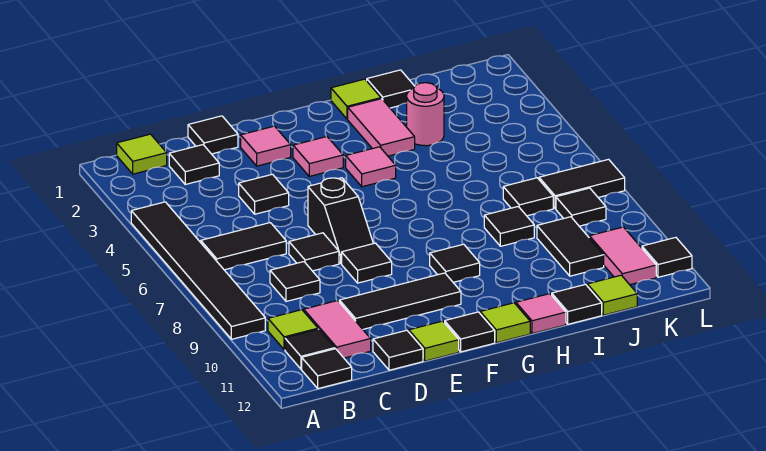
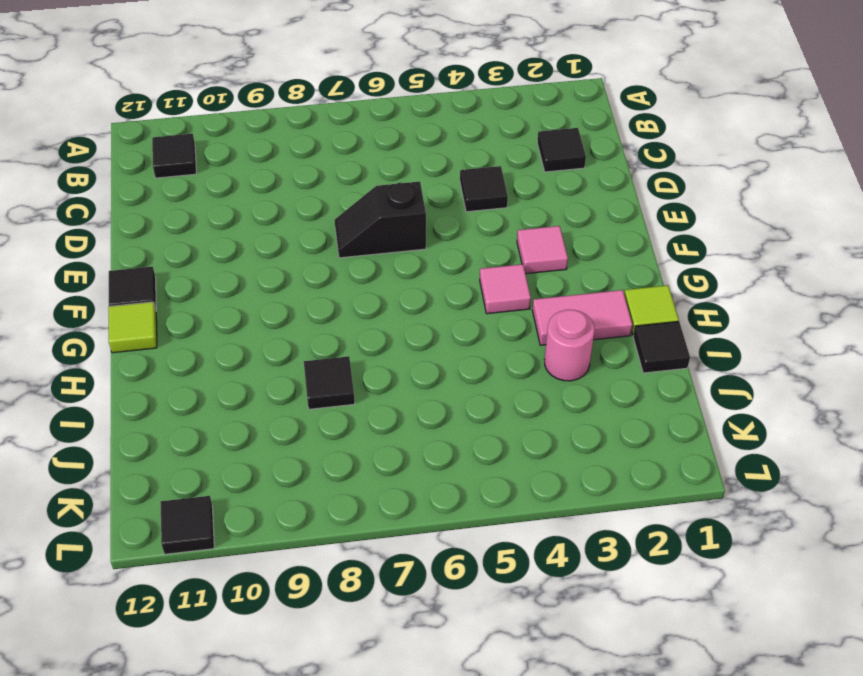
none -> black 1x6 tile [131,202,265,339]
none -> lime 1x1 tile [117,134,167,174]
none -> black 1x2 tile [201,223,286,270]
none -> lime 1x1 tile [268,310,318,350]

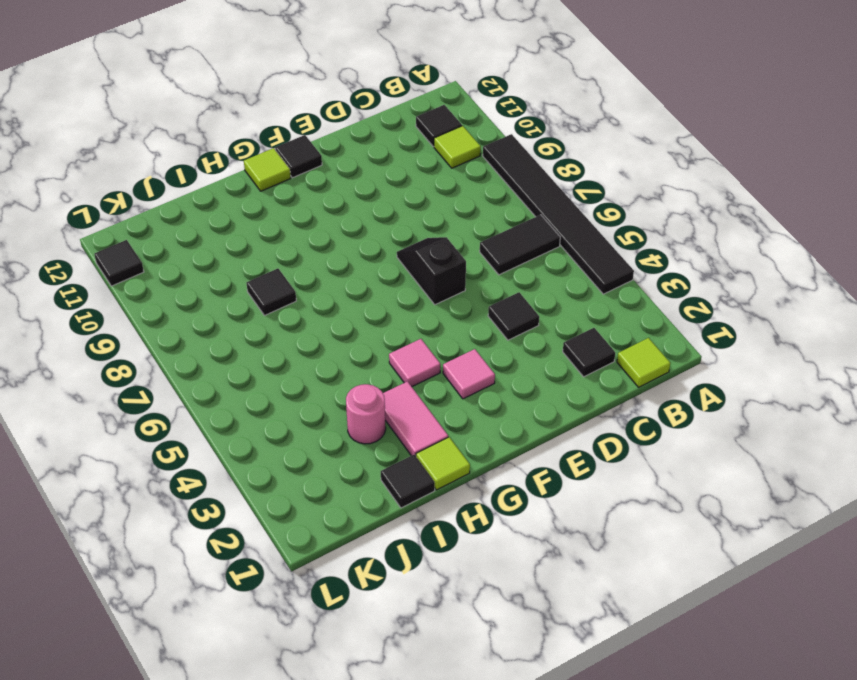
none -> black 1x1 tile [302,349,352,389]
none -> black 1x1 tile [270,262,320,301]
none -> pink 1x2 tile [304,301,371,358]
none -> black 1x1 tile [188,116,238,154]

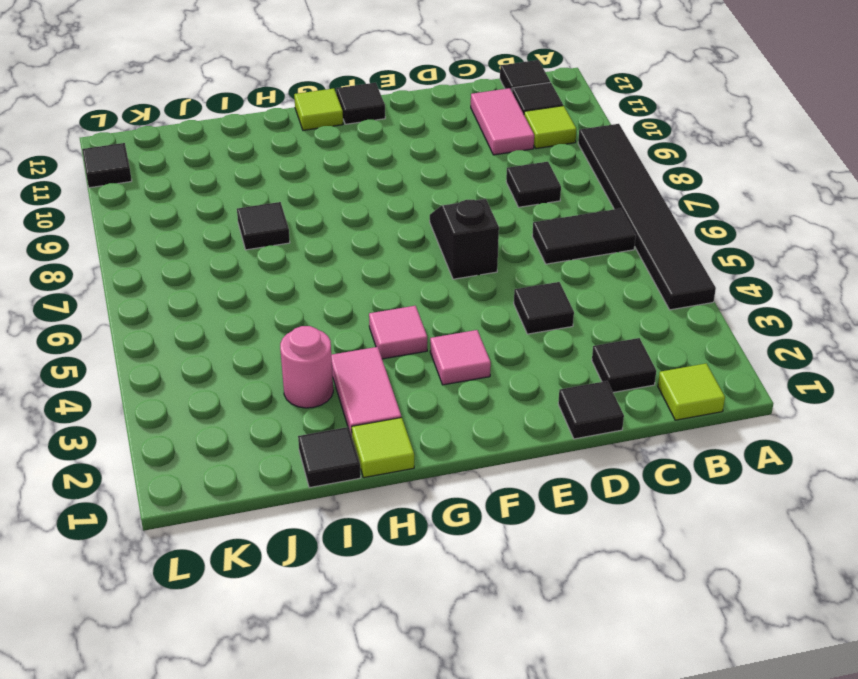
none -> black 1x1 tile [289,233,339,271]
none -> black 1x3 tile [339,273,461,329]
none -> black 1x1 tile [373,330,423,370]
none -> pink 1x1 tile [241,126,291,166]

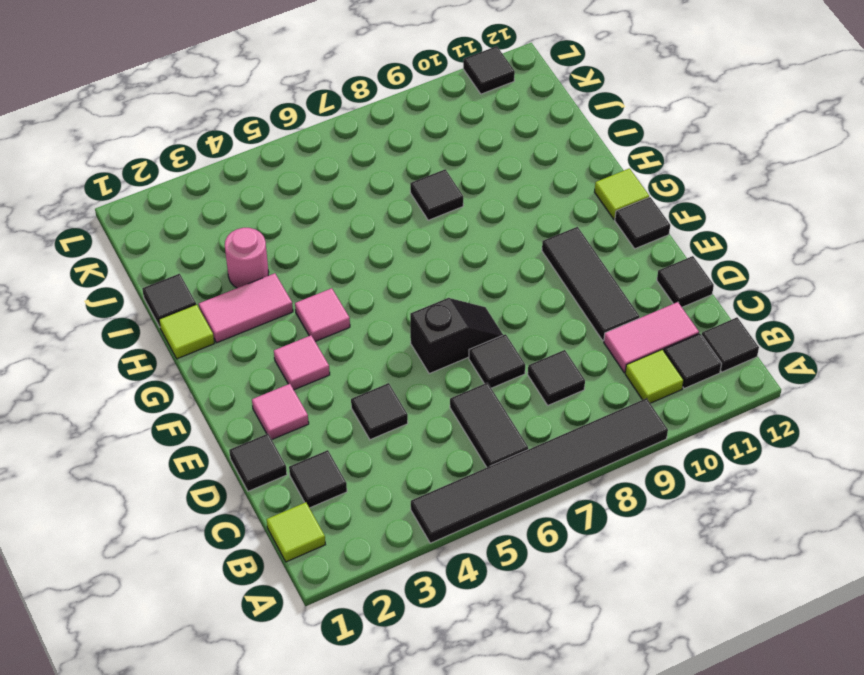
none -> black 1x1 tile [342,243,392,283]
none -> lime 1x1 tile [409,321,459,361]
none -> black 1x1 tile [430,244,480,282]
none -> pink 1x1 tile [516,294,566,334]

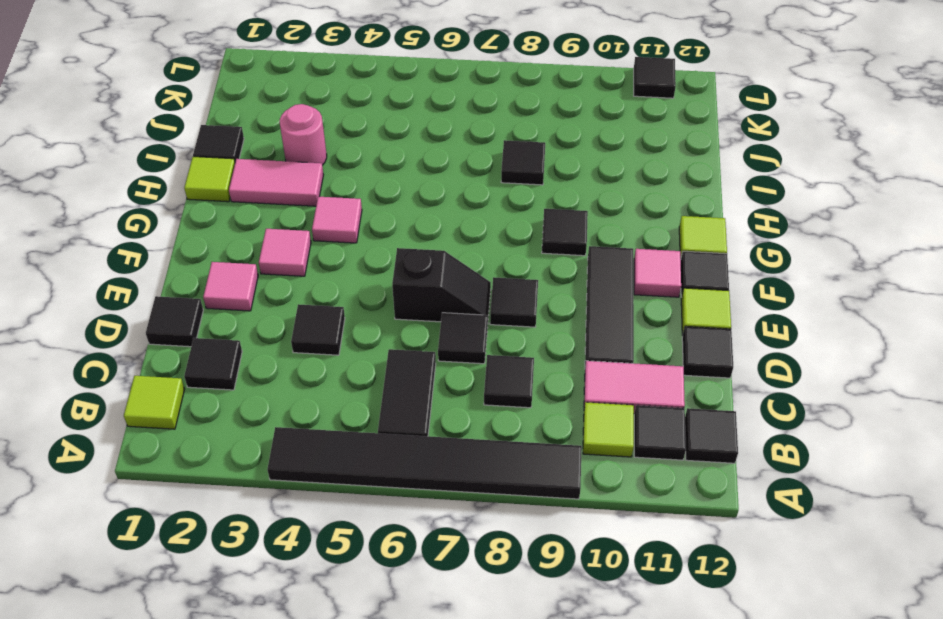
pink 1x1 tile [634,249,681,297] -> pink 1x1 tile moved to [516,294,566,334]
none -> black 1x1 tile [552,284,602,324]
none -> black 1x1 tile [503,178,553,216]
none -> black 1x2 tile [537,217,604,276]
none -> lime 1x1 tile [587,275,637,315]

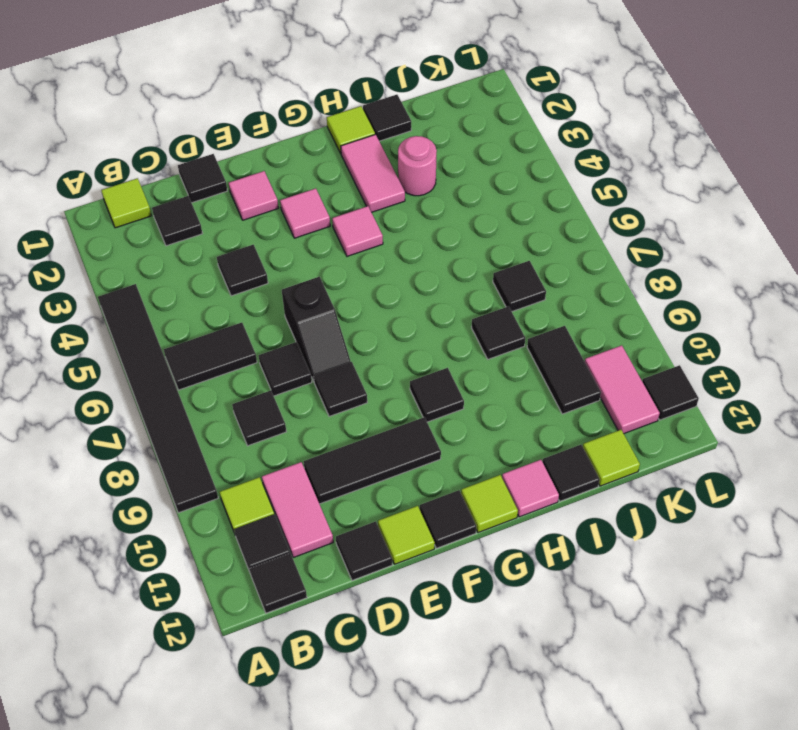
none -> black 1x2 tile [539,159,625,209]
none -> black 1x1 tile [556,188,606,226]

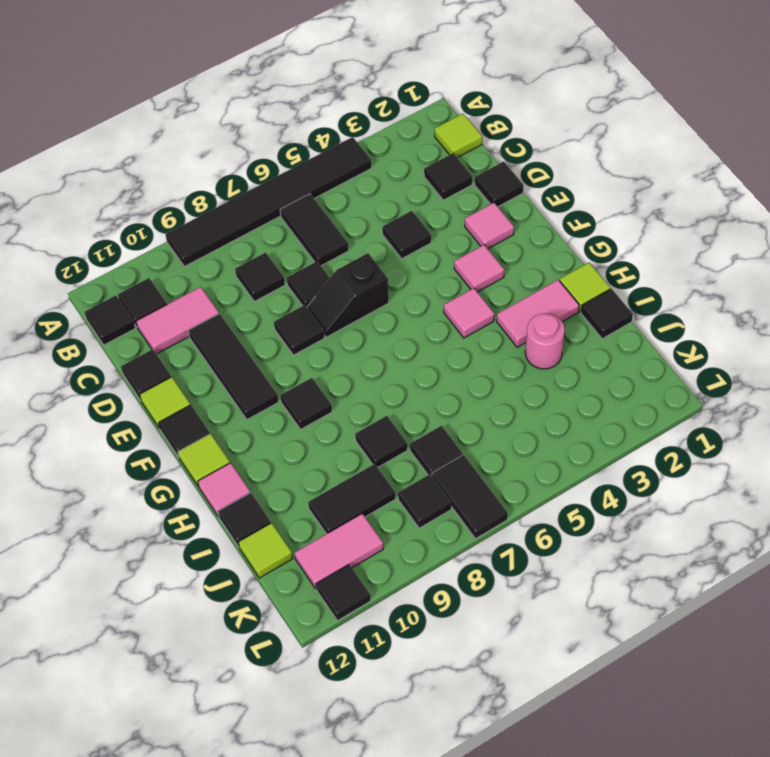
none -> lime 1x1 tile [268,310,318,350]

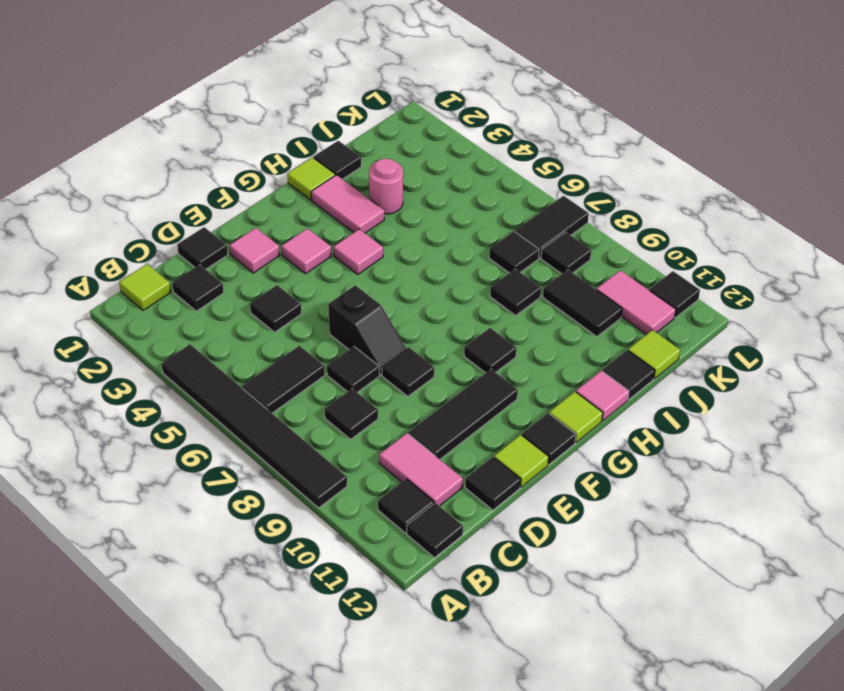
none -> lime 1x1 tile [268,310,318,350]

